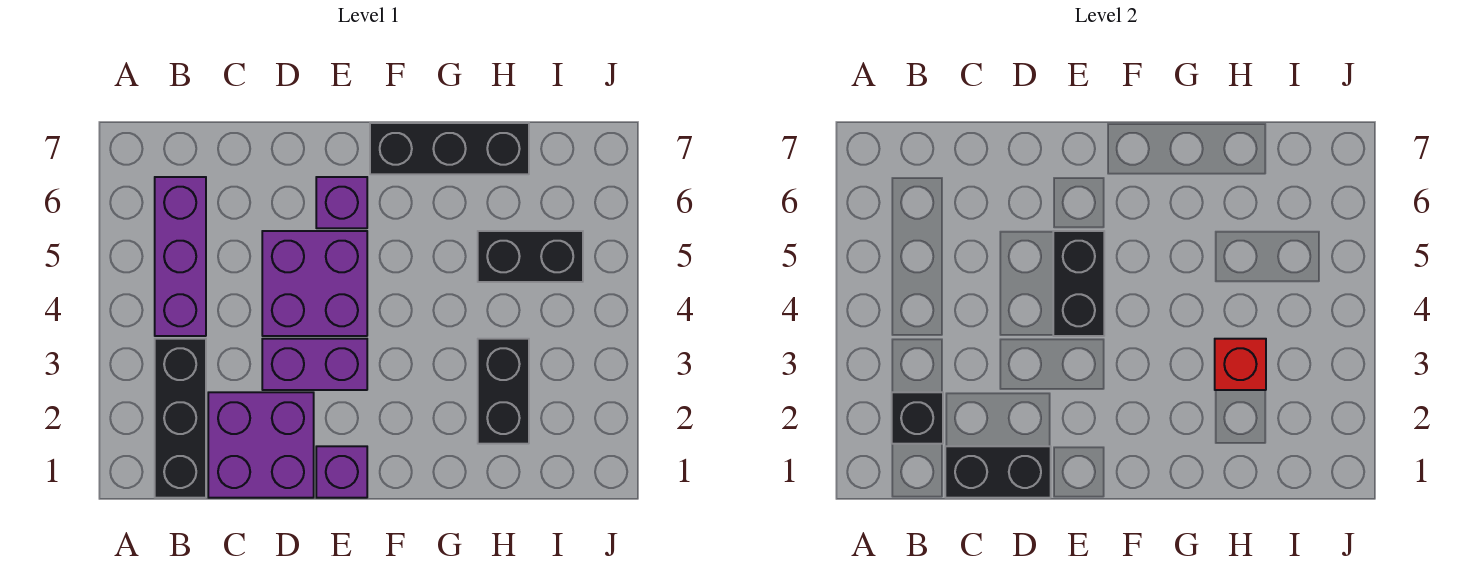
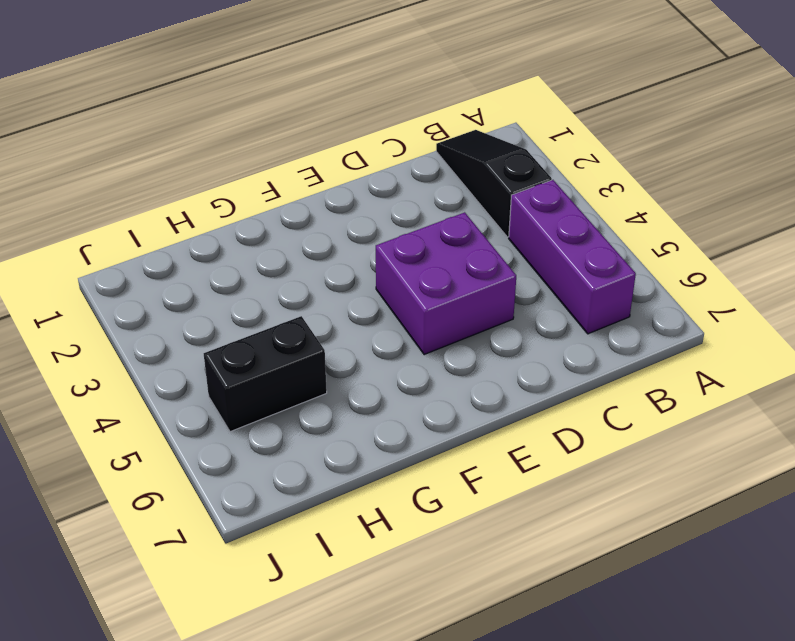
black 1x3 slope [436,130,552,237] -> black 1x3 brick [155,339,206,498]
none -> purple 2x2 brick [208,392,314,498]
none -> purple 1x2 brick [262,339,367,390]
none -> purple 1x1 brick [316,446,367,498]

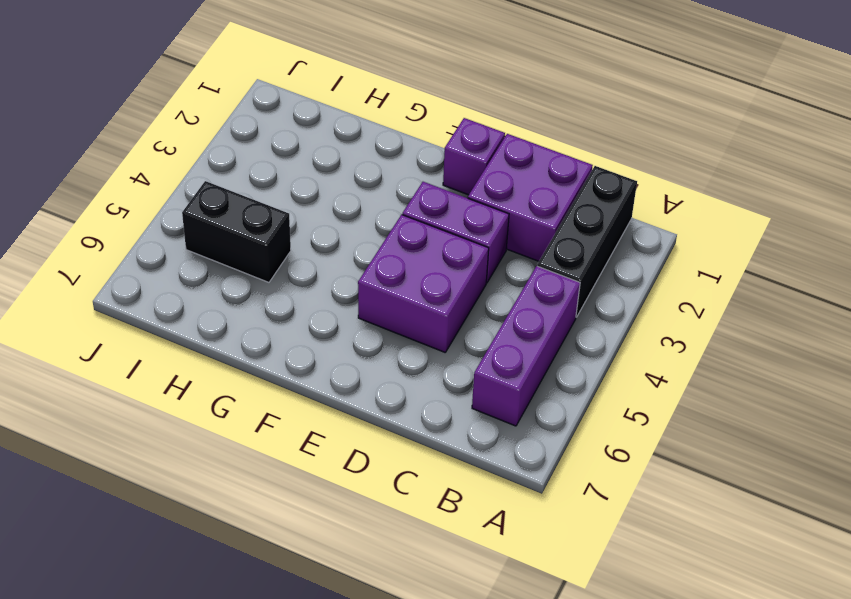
none -> purple 1x1 brick [316,177,367,228]
none -> black 1x3 brick [370,123,529,174]
none -> black 1x2 brick [478,339,529,444]

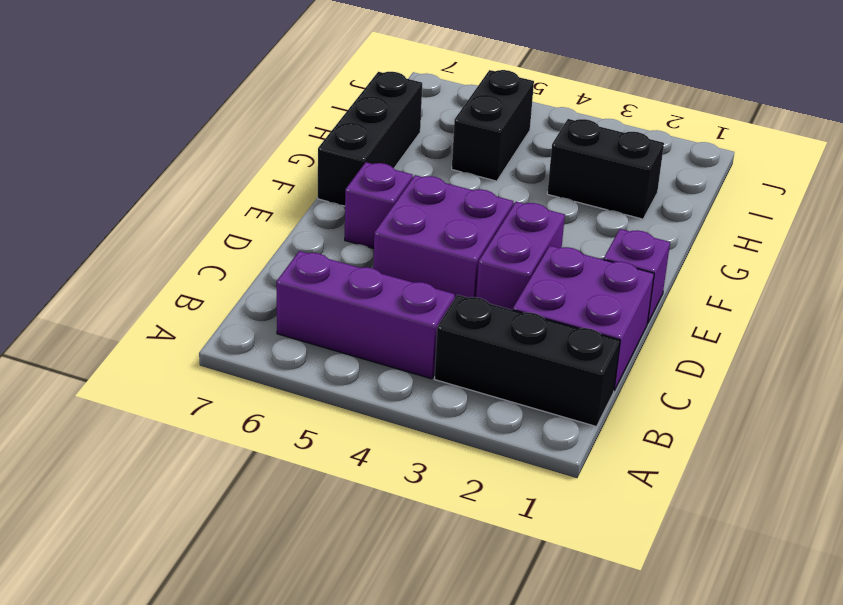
none -> black 1x1 brick [892,392,943,444]
none -> black 1x2 brick [945,446,1051,498]
none -> black 1x2 brick [1053,231,1104,336]

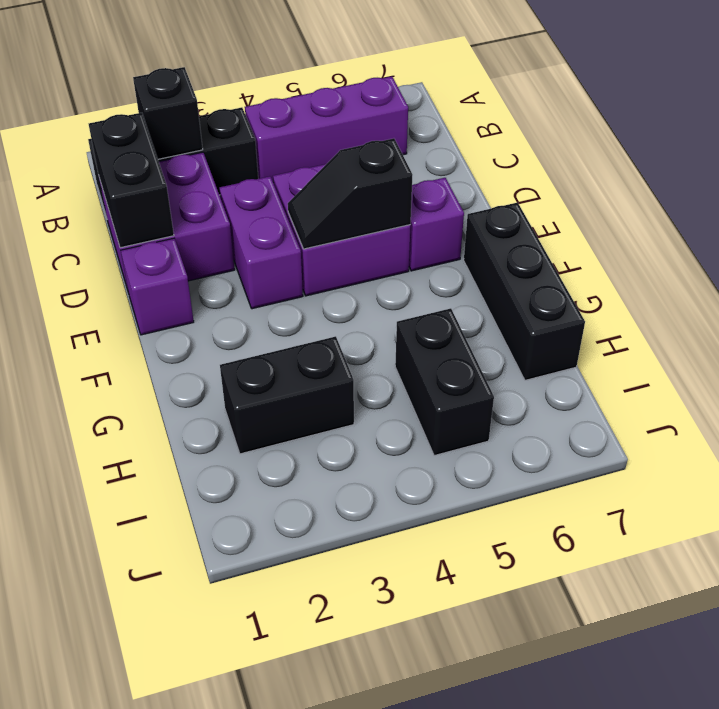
black 1x2 slope [288,138,413,249] -> black 1x2 brick [1053,231,1104,336]
none -> red 1x1 brick [1215,339,1266,390]

